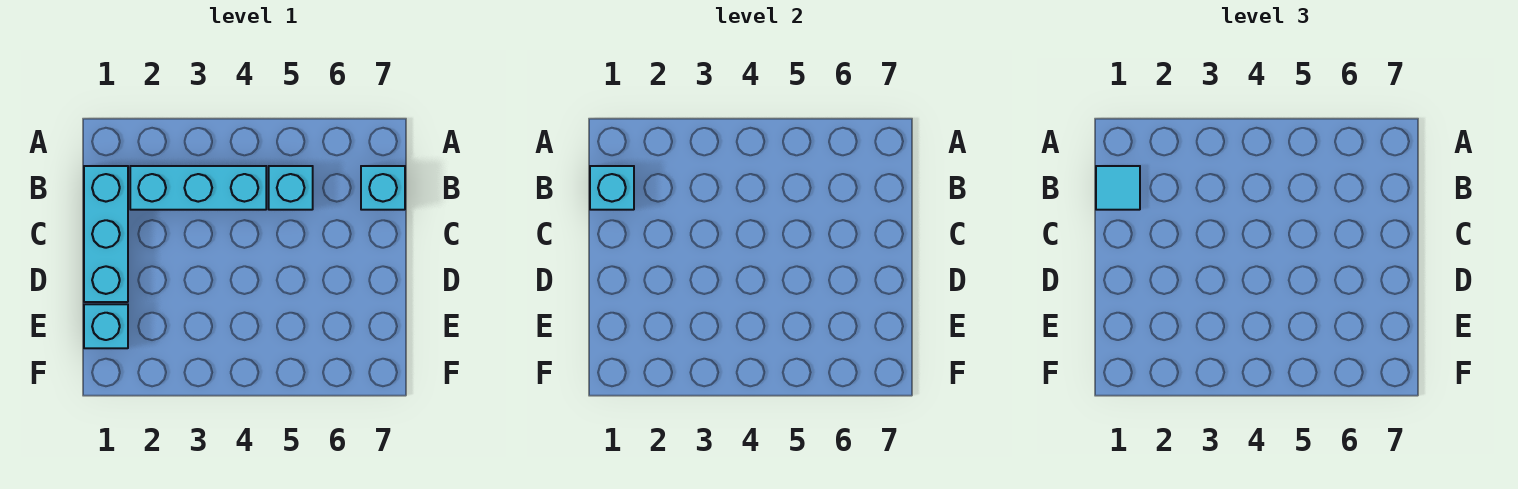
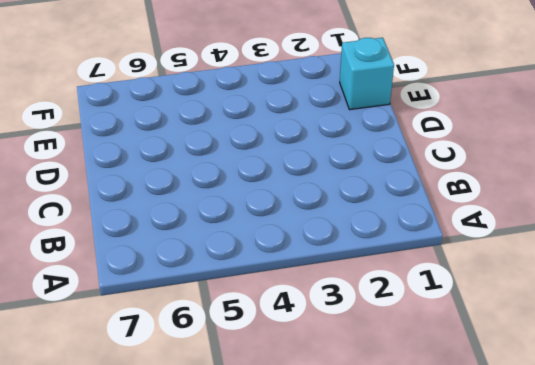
none -> cyan 1x3 brick [84,166,128,302]
none -> cyan 1x3 brick [130,166,266,210]

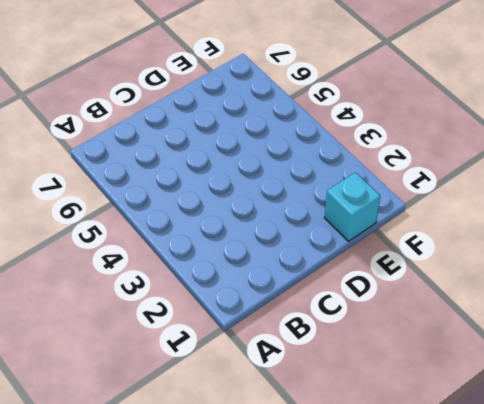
none -> cyan 1x3 brick [84,166,128,302]
none -> cyan 1x3 brick [130,166,266,210]

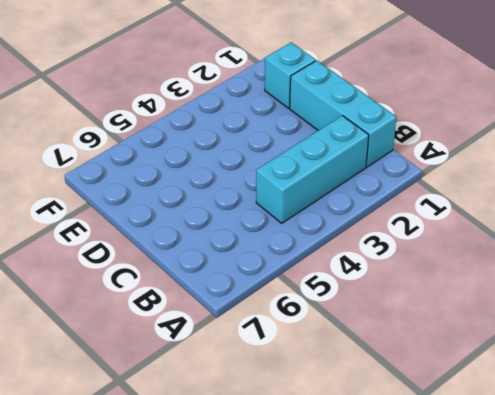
none -> cyan 1x1 brick [269,166,313,210]
none -> cyan 1x1 brick [361,166,405,210]

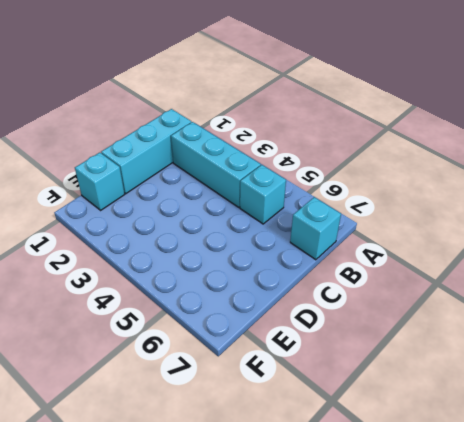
none -> cyan 1x1 brick [590,166,634,210]
none -> cyan 1x1 tile [1096,166,1140,210]

